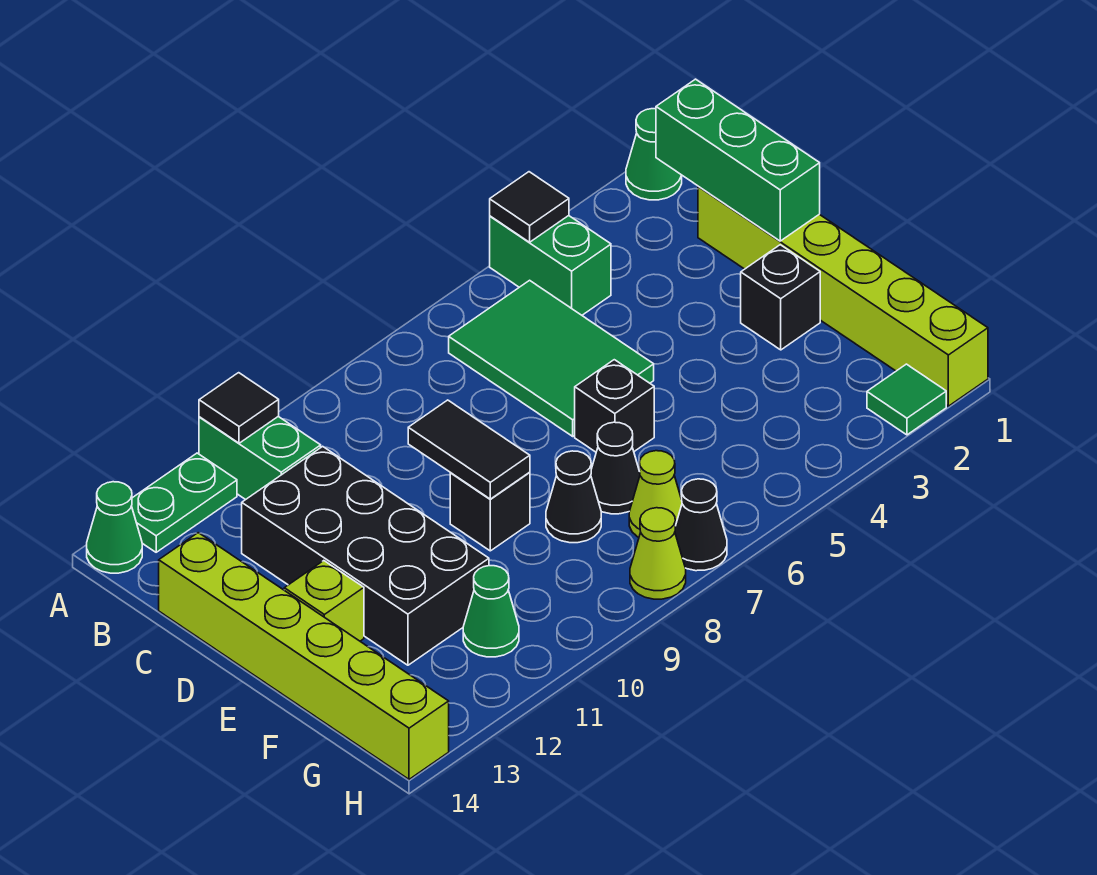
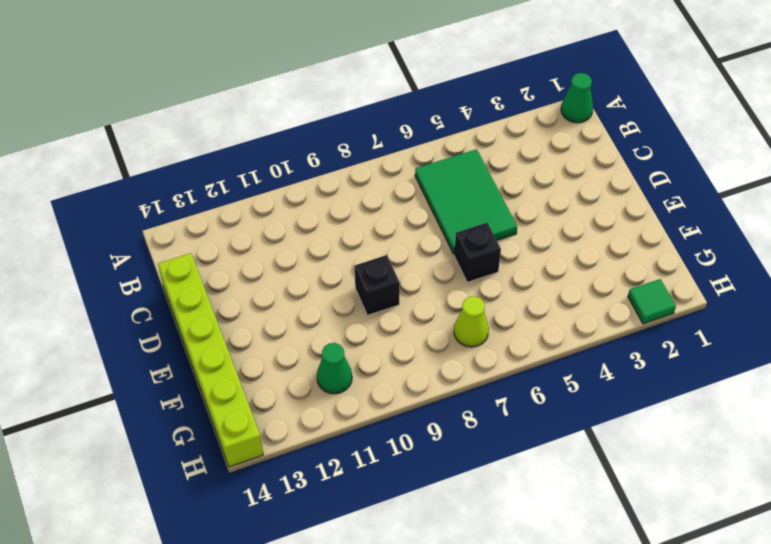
none -> green 1x2 brick [490,216,611,315]
none -> green 1x2 brick [199,416,321,500]
none -> green 1x2 plate [132,453,237,552]

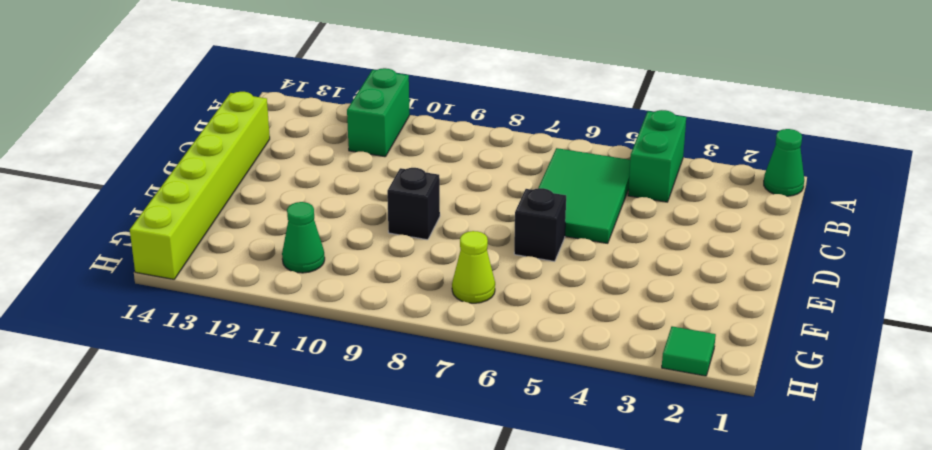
none -> green 1x2 plate [132,453,237,552]
none -> green 1x1 cone [87,482,142,573]
none -> lime 1x6 brick [698,187,988,406]

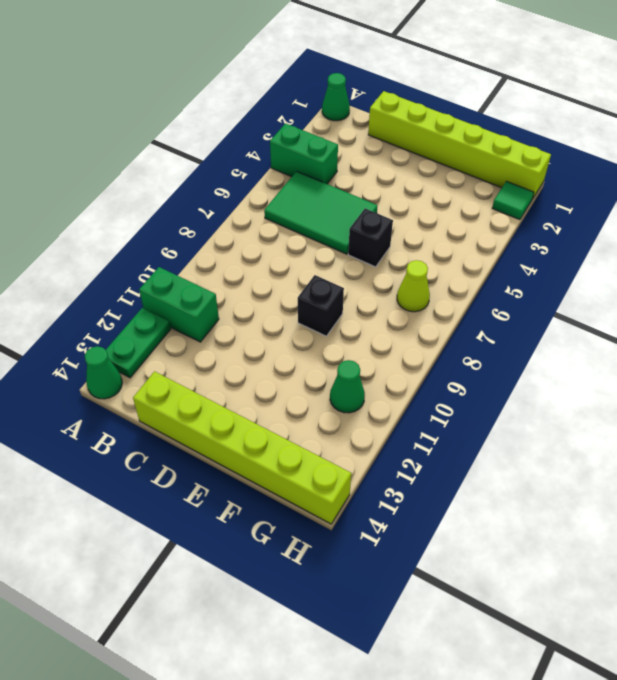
none -> black 2x4 brick [242,446,489,665]
none -> black 1x1 brick [741,245,820,350]
none -> lime 1x1 brick [284,561,364,641]

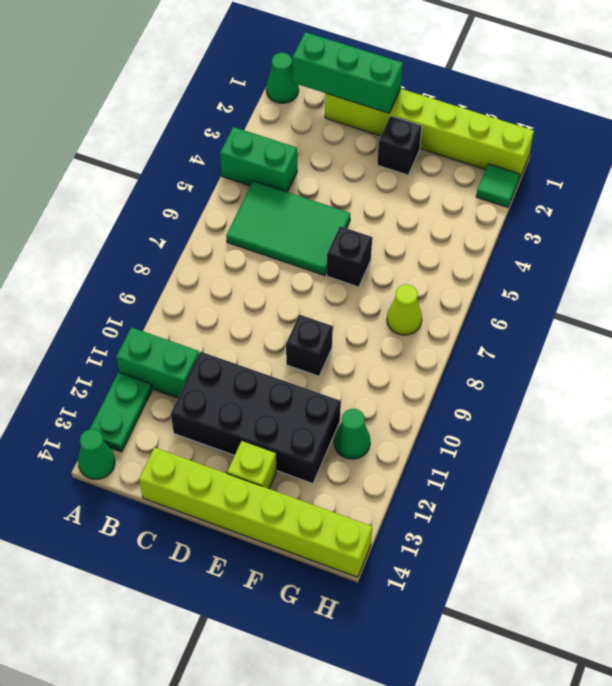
none -> black 1x1 cone [591,422,640,514]
none -> black 1x1 cone [546,451,601,543]
none -> black 1x1 cone [675,479,727,571]

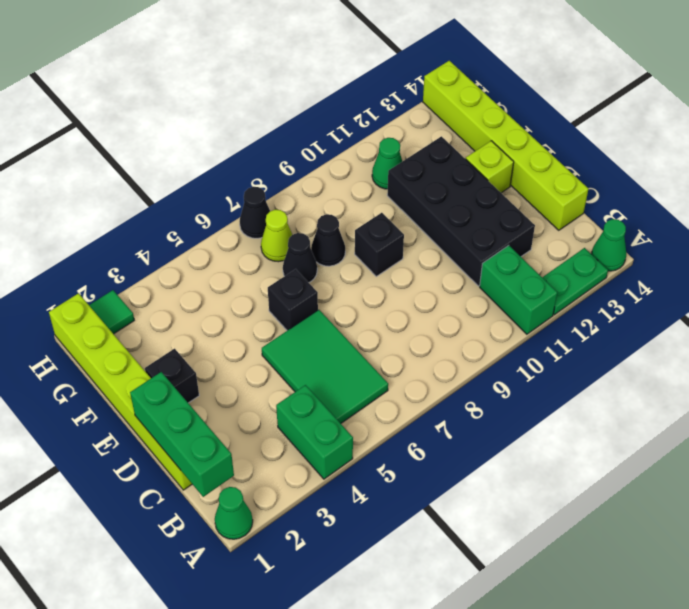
none -> lime 1x1 cone [630,508,686,599]
none -> black 1x1 tile [490,172,569,242]
none -> black 1x1 tile [199,373,279,443]

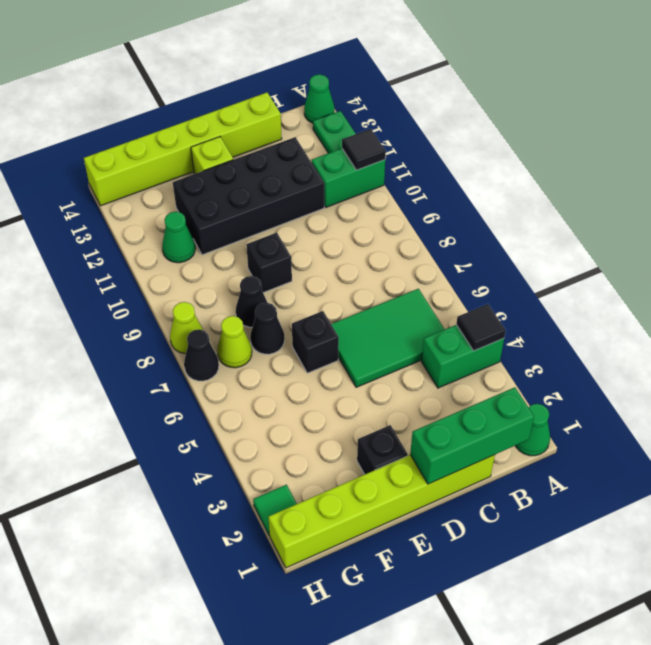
none -> black 1x2 tile [408,400,530,499]

